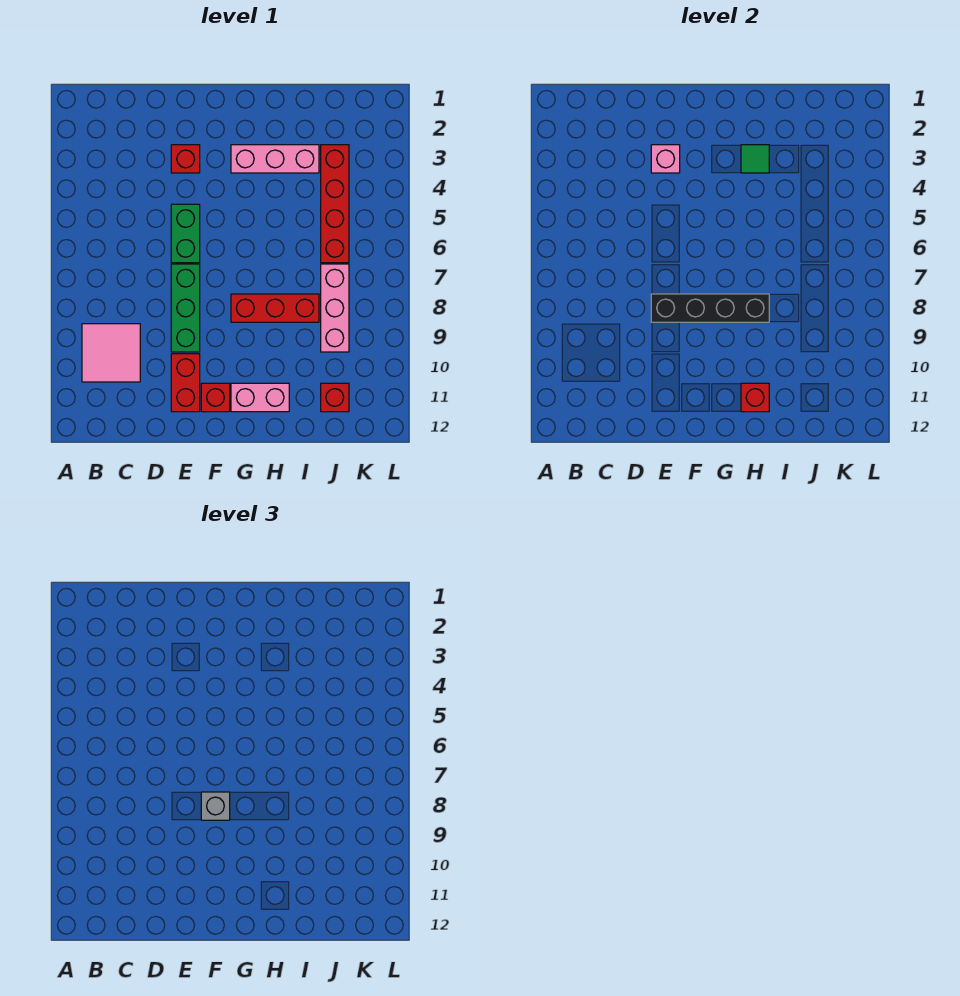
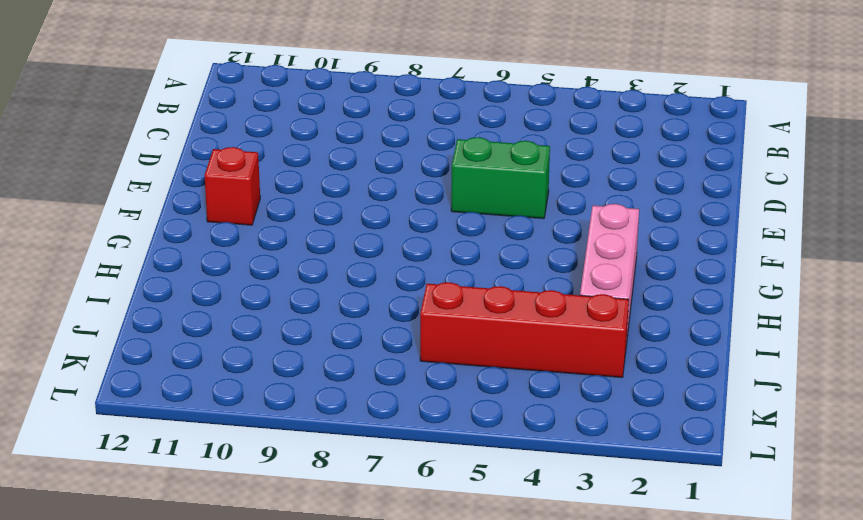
none -> pink 2x2 tile [82,324,140,382]
none -> red 1x1 brick [171,145,200,173]
none -> green 1x3 brick [171,264,200,352]

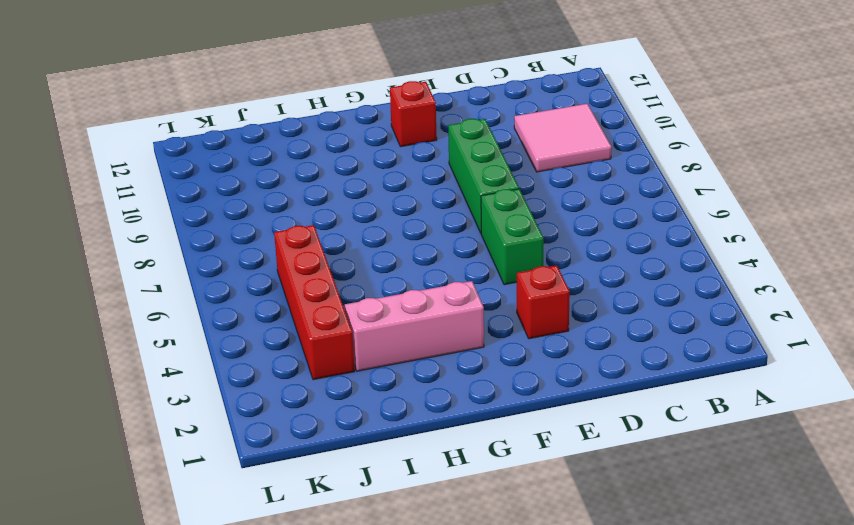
none -> red 1x2 brick [171,354,200,412]
none -> red 1x3 brick [231,294,319,322]
none -> pink 1x2 brick [231,383,289,412]

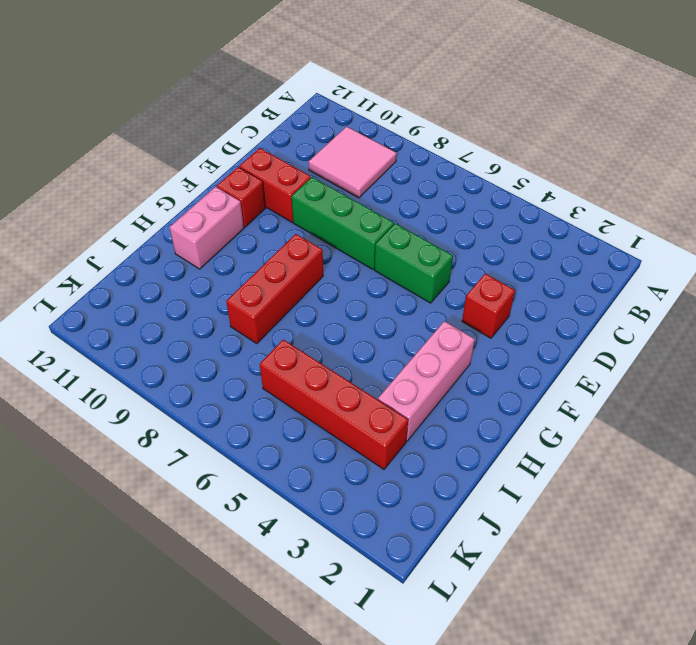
none -> pink 1x3 brick [321,264,349,352]
none -> red 1x1 brick [321,383,349,412]
none -> pink 1x1 brick [651,145,680,173]

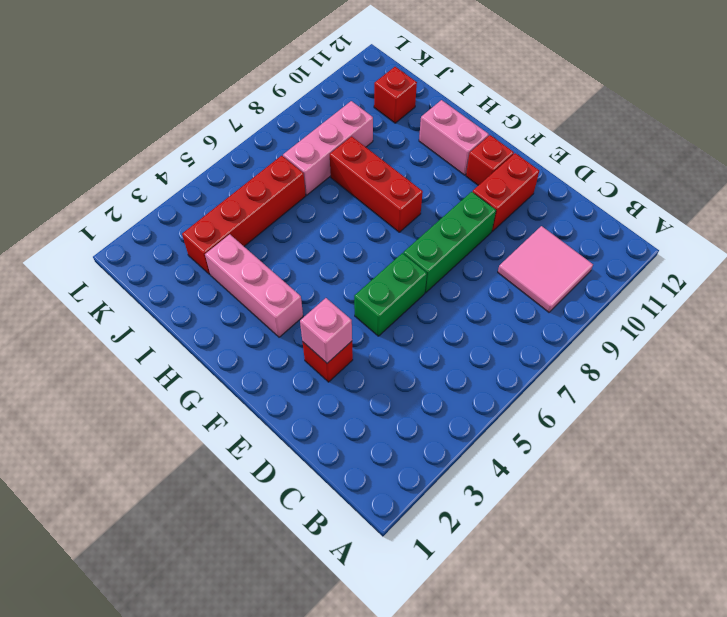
none -> black 1x4 brick [651,294,769,322]
none -> green 1x1 tile [741,145,769,173]
none -> red 1x1 brick [741,383,769,412]

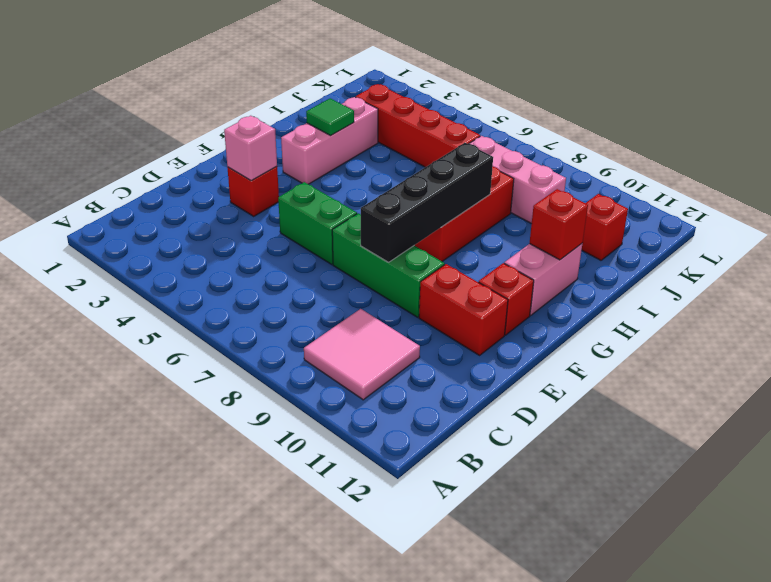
none -> grey 1x1 brick [201,792,230,820]

